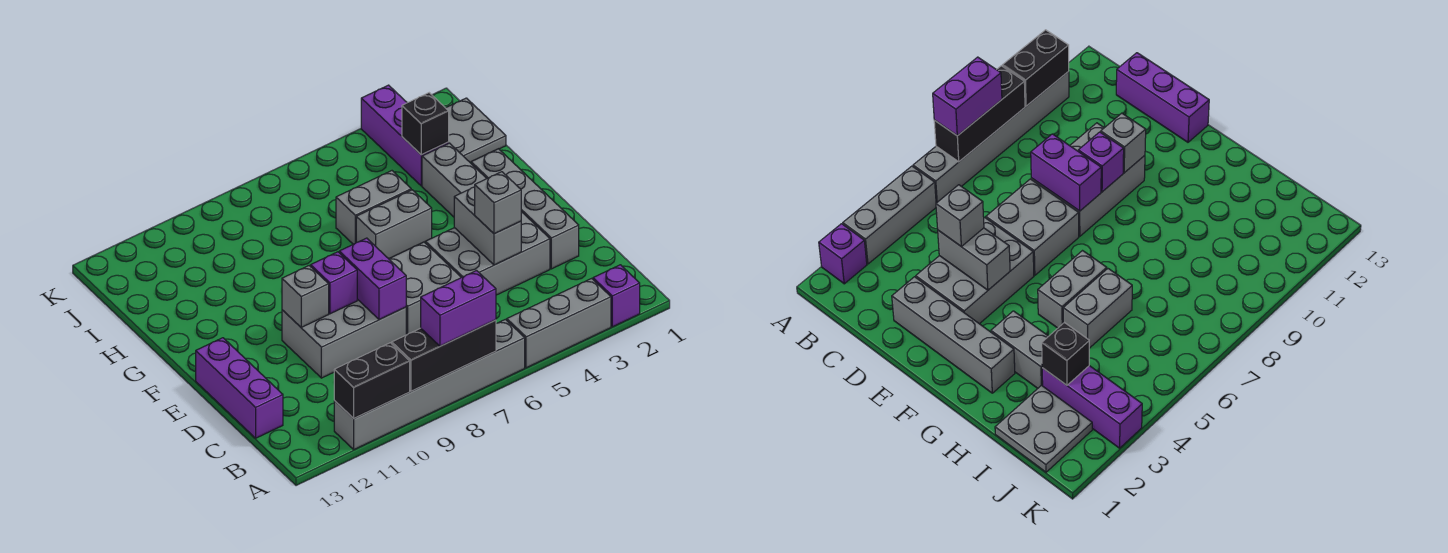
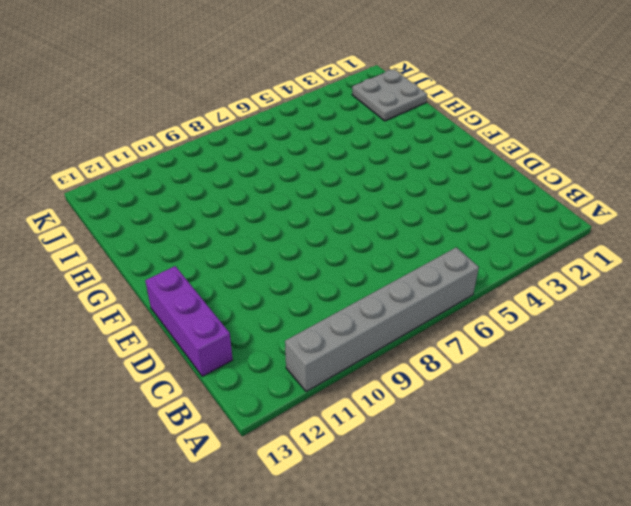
none -> purple 1x1 brick [593,265,640,327]
none -> grey 1x3 brick [507,279,611,368]
none -> grey 1x4 brick [471,149,579,269]

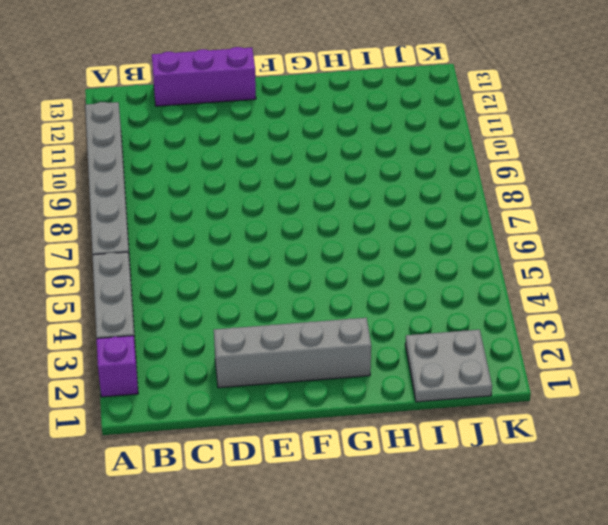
none -> grey 2x3 brick [426,212,550,295]
none -> grey 2x2 brick [389,242,461,335]
none -> grey 2x3 brick [282,299,406,378]

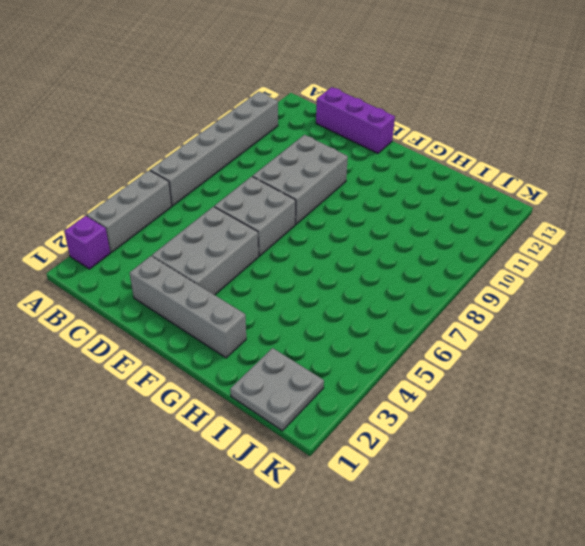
none -> grey 1x2 brick [422,143,487,217]
none -> grey 1x2 brick [356,190,432,259]
none -> grey 1x2 brick [336,171,411,244]

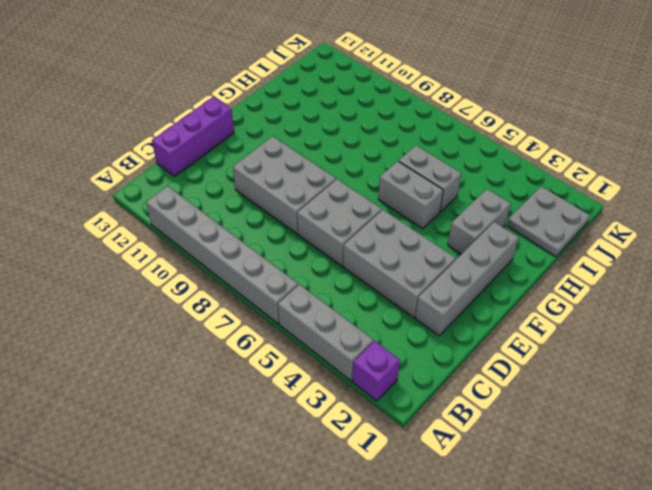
none -> purple 1x3 brick [361,85,449,186]
none -> black 1x3 brick [392,320,496,391]
none -> black 1x2 brick [334,343,410,418]

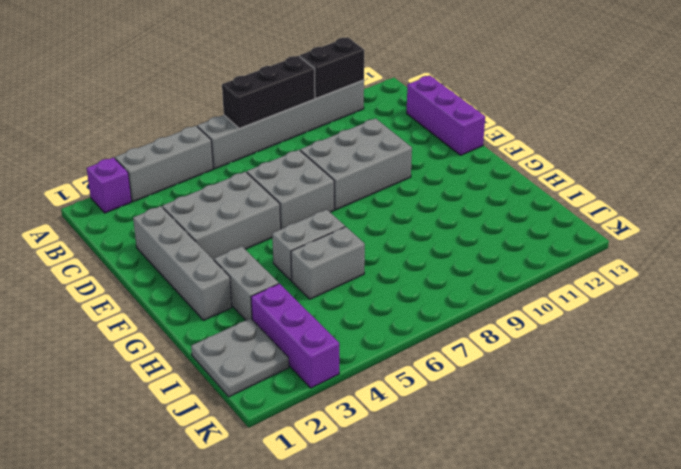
none -> grey 1x2 brick [454,187,521,265]
none -> purple 1x2 brick [339,238,406,320]
none -> purple 1x1 brick [311,252,357,314]

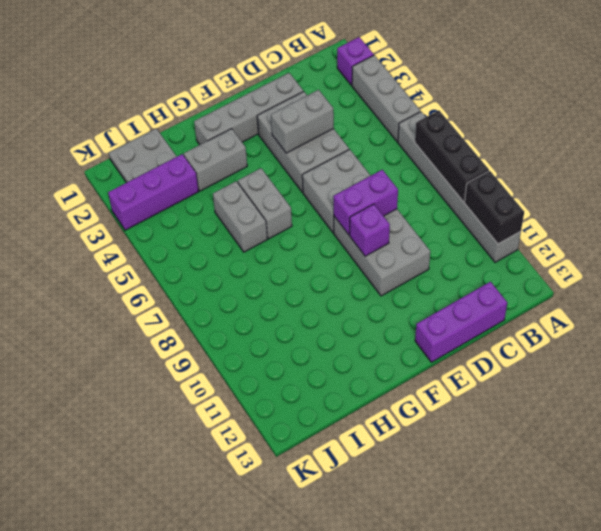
none -> grey 1x1 brick [282,266,329,327]
none -> black 1x1 brick [402,93,449,155]
none -> purple 1x2 brick [421,271,496,346]

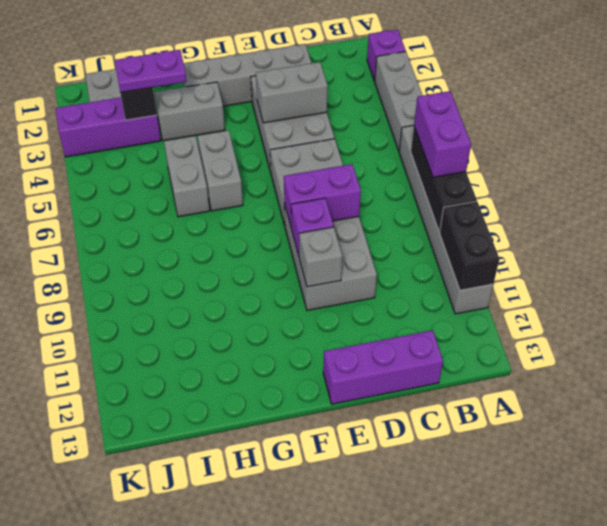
purple 1x2 plate [115,50,187,93] -> none
none -> grey 1x1 brick [475,172,521,234]

